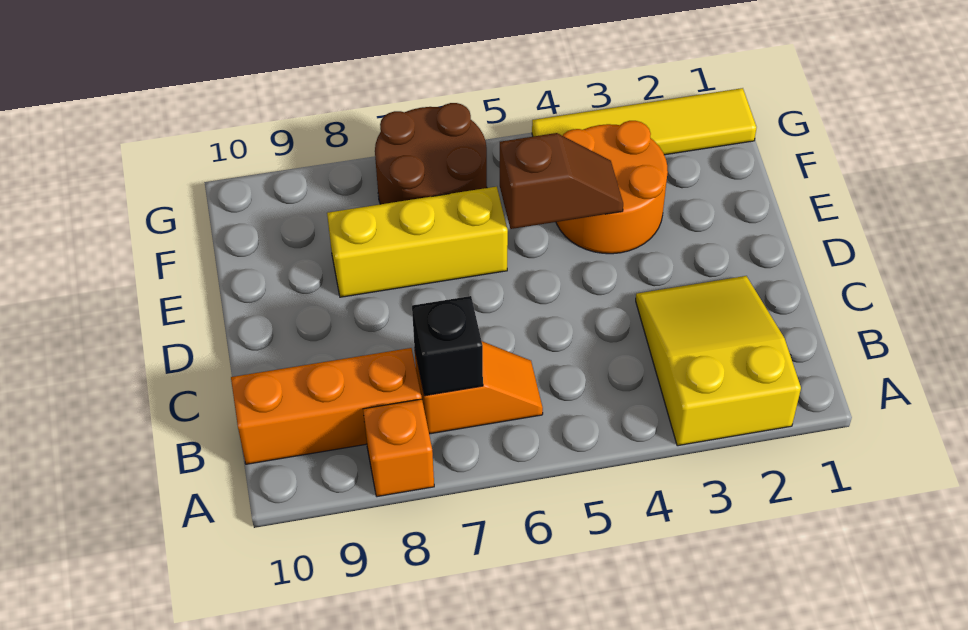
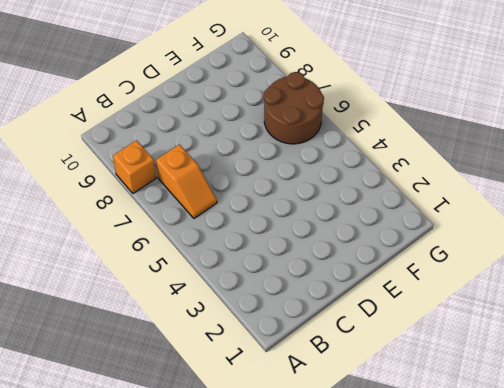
none -> yellow 2x3 slope [636,276,801,446]
none -> orange 1x3 brick [231,348,422,464]

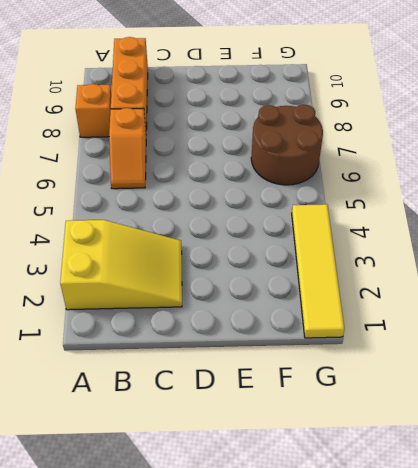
none -> orange 2x2 round brick [556,121,668,254]
none -> yellow 1x3 brick [327,187,508,297]

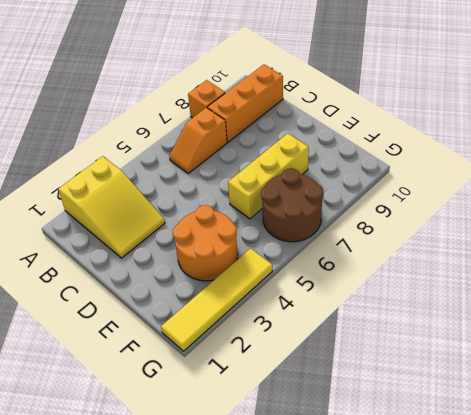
none -> black 1x1 brick [412,296,483,396]
none -> brown 1x2 slope [500,133,623,229]

